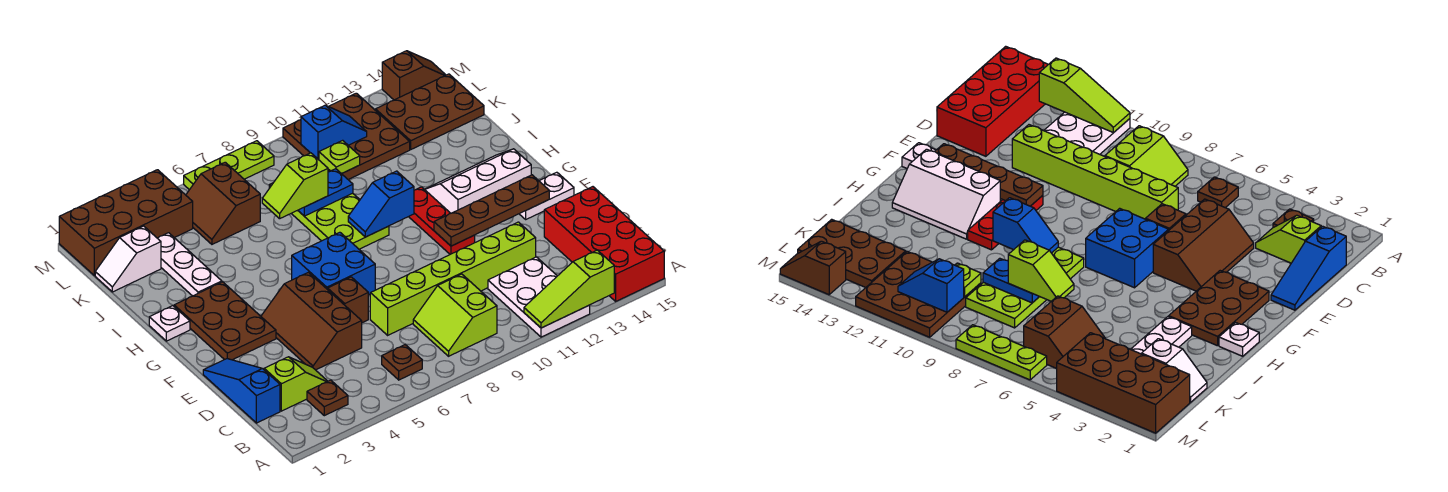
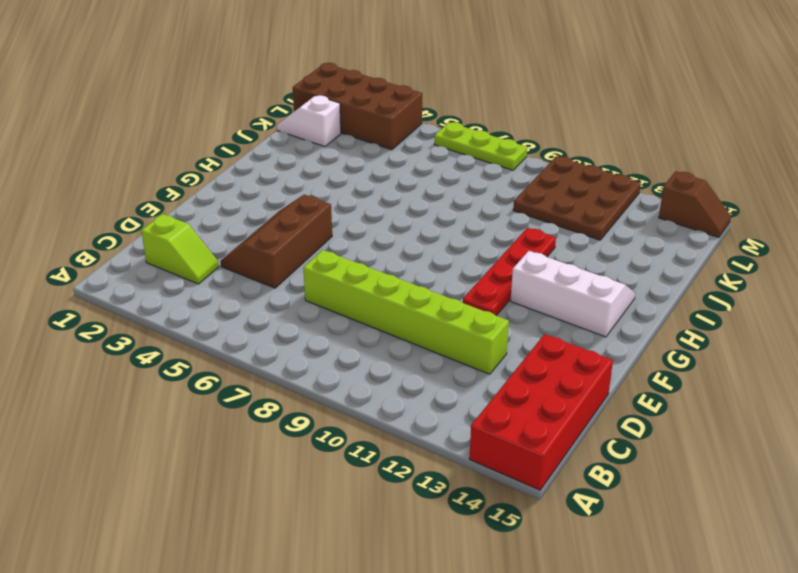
red 1x4 plate [463,228,556,316] -> red 1x3 plate [409,187,475,254]
none -> white 2x3 plate [488,257,590,337]
none -> brown 1x1 plate [307,380,348,416]
none -> brown 1x1 plate [382,345,422,380]
none -> lime 2x2 slope [413,274,497,356]

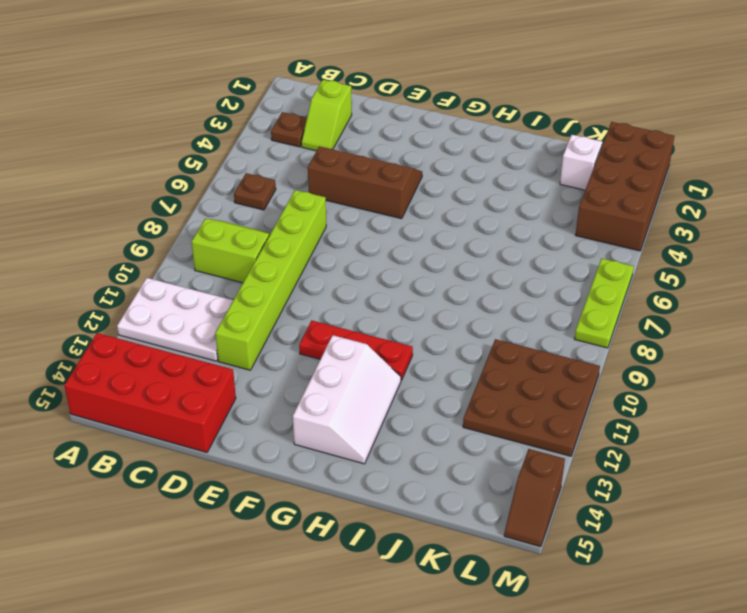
none -> blue 1x3 slope [203,359,280,423]
none -> brown 1x1 brick [328,277,368,323]
none -> brown 2x3 plate [174,282,276,360]
none -> blue 2x2 brick [292,232,375,295]

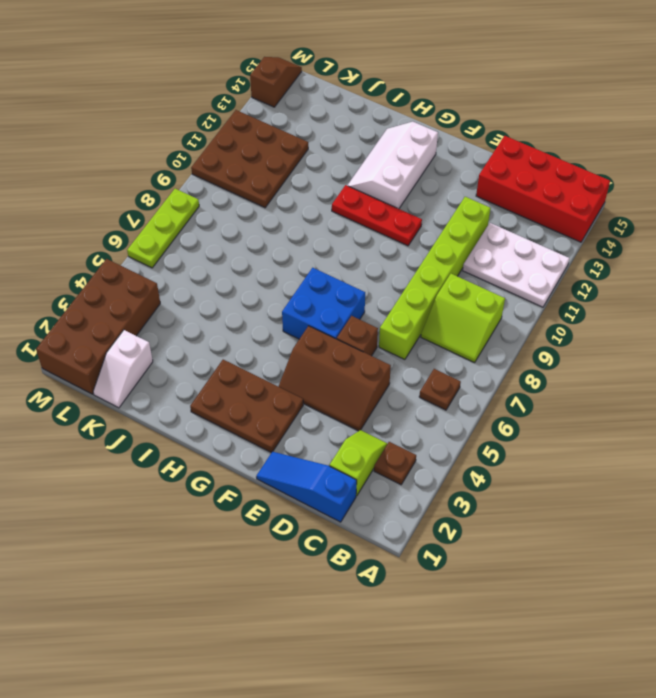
none -> white 1x2 plate [520,172,574,219]
none -> white 1x1 plate [149,306,190,341]
none -> lime 2x4 plate [269,171,389,249]
none -> white 1x3 plate [158,233,222,296]

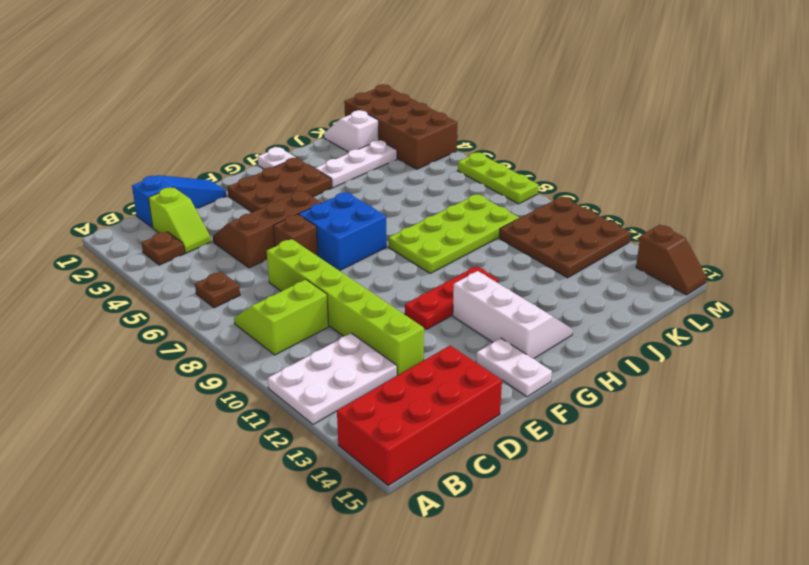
none -> brown 2x2 slope [186,162,260,244]
none -> brown 2x3 plate [376,74,484,149]
none -> lime 1x3 slope [524,250,614,328]
none -> brown 1x4 plate [434,175,549,246]

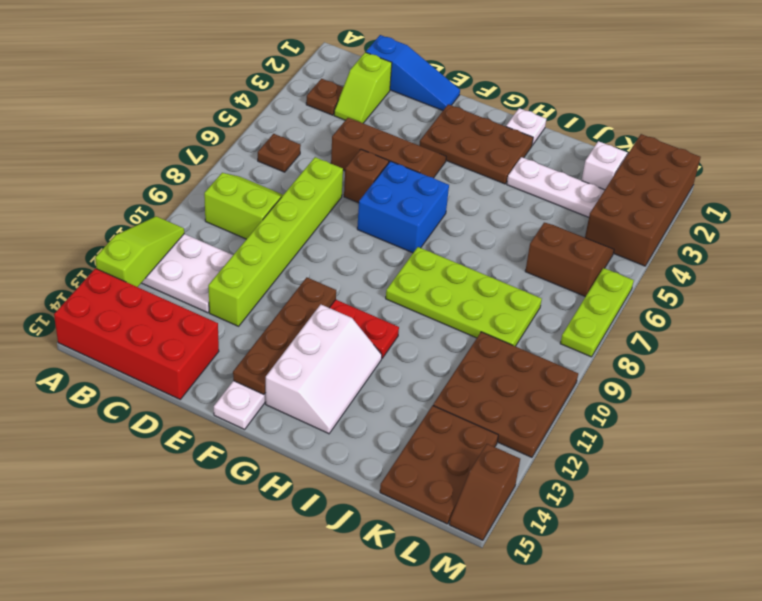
none -> blue 1x2 slope [348,171,414,237]
none -> blue 1x2 plate [298,169,353,216]
none -> lime 1x1 plate [319,140,360,174]
none -> blue 1x2 slope [301,105,367,160]

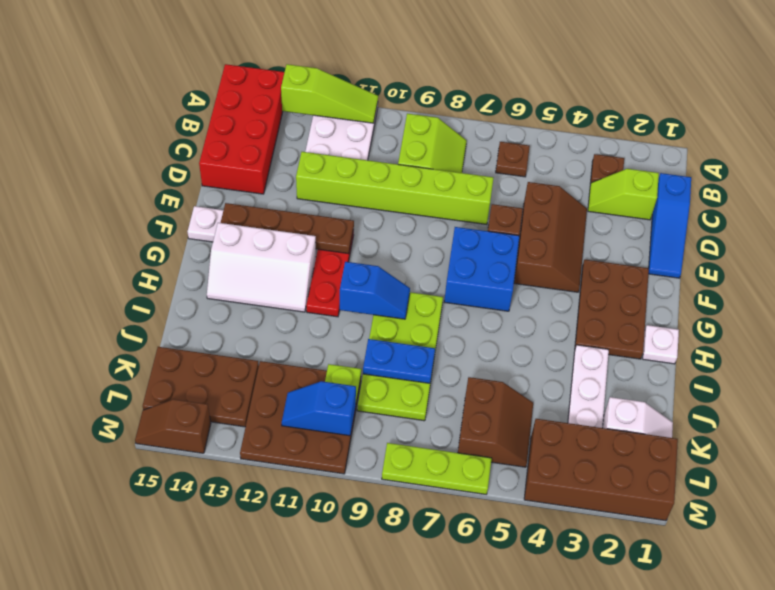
none -> lime 1x2 slope [262,153,328,219]

